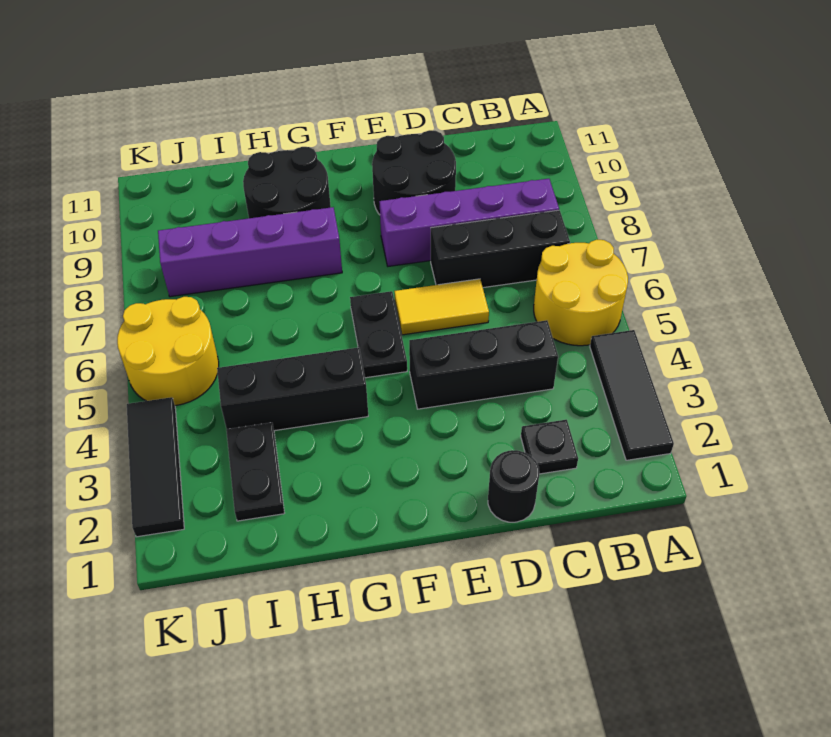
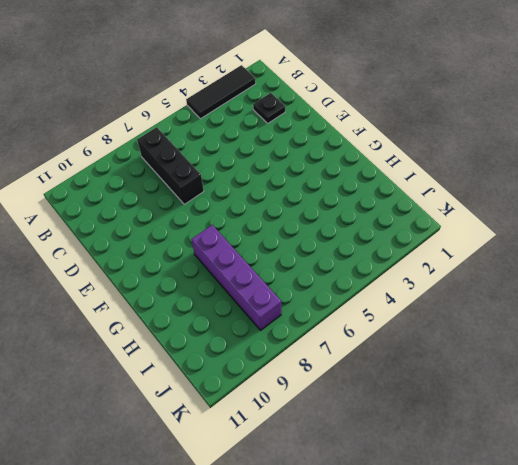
none -> yellow 2x2 round brick [534,240,628,346]
none -> purple 1x4 brick [379,179,559,266]
none -> black 1x3 brick [409,320,558,409]

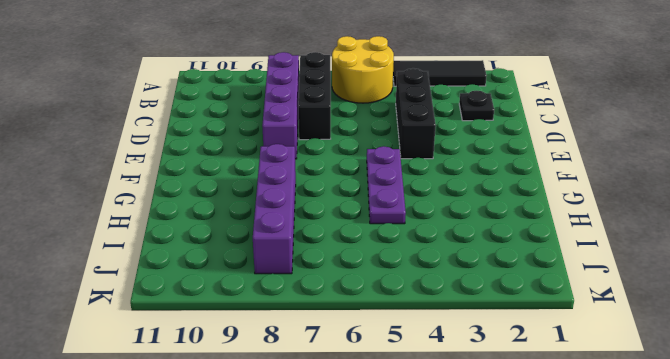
purple 1x3 plate [367,146,406,224] -> black 1x2 plate [350,291,407,378]
none -> black 1x1 round brick [488,450,539,522]
none -> yellow 1x2 tile [395,279,489,335]
none -> black 2x2 round brick [372,130,456,215]

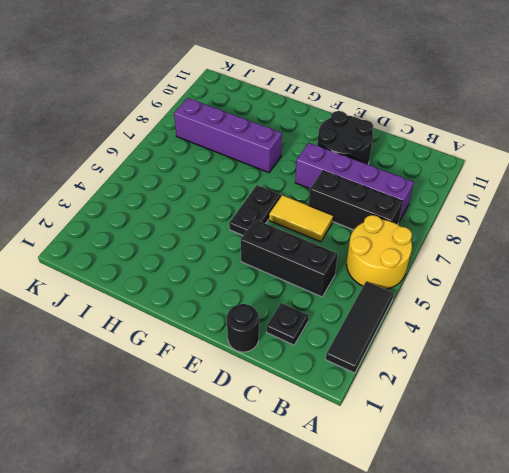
none -> black 1x3 brick [217,347,368,431]
none -> black 2x2 round brick [243,147,331,218]
none -> black 1x2 plate [226,423,284,521]

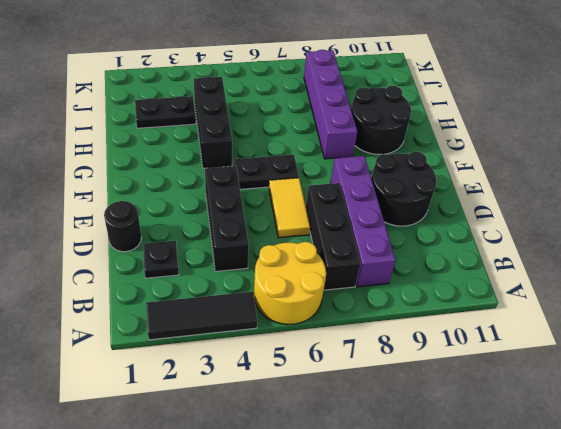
none -> yellow 2x2 round brick [117,297,219,406]
none -> black 1x3 tile [127,397,184,537]

